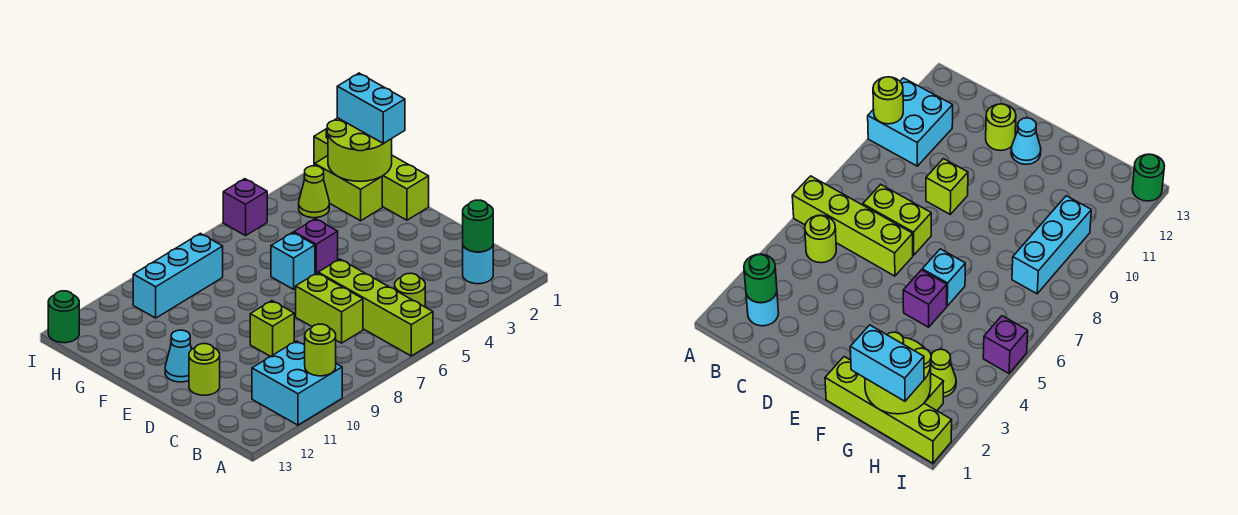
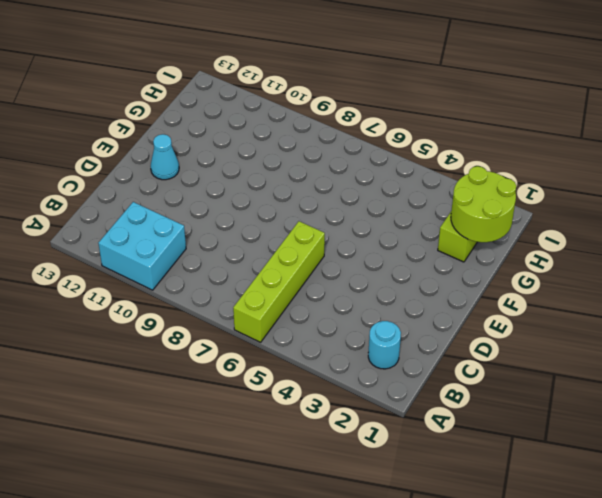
none -> lime 1x1 round brick [395,273,425,307]
none -> lime 1x2 brick [296,273,363,343]
none -> lime 1x1 brick [250,301,294,356]

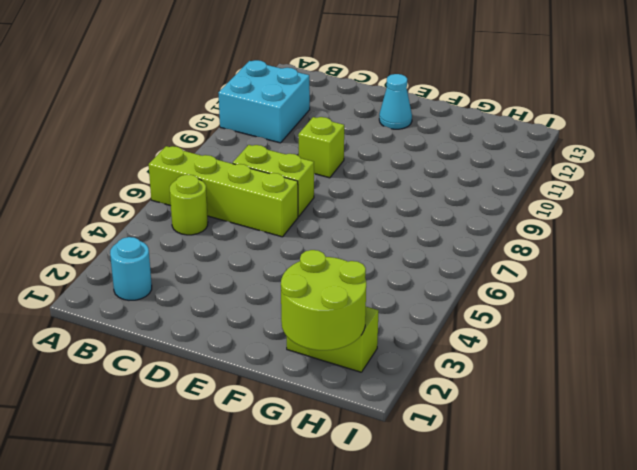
none -> lime 1x1 round brick [189,344,220,395]
none -> lime 1x4 brick [314,129,429,220]
none -> purple 1x1 brick [294,219,338,274]

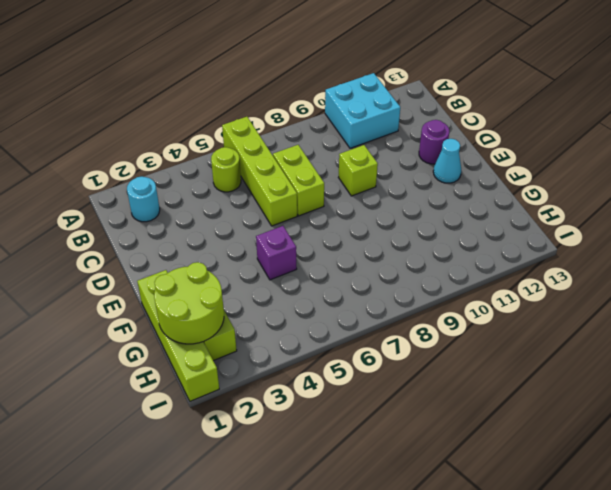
purple 1x1 round brick [419,120,449,164] -> lime 1x1 round brick [189,344,220,395]
none -> cyan 1x1 brick [271,232,315,289]
none -> lime 1x1 cone [299,166,329,218]
none -> cyan 1x3 brick [133,233,223,318]

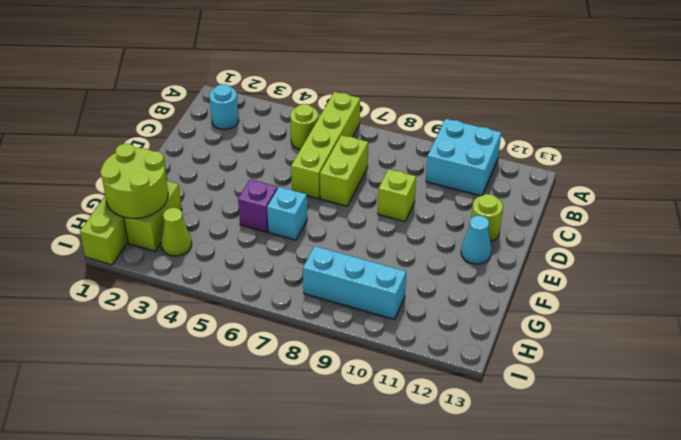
none -> purple 1x1 brick [223,179,267,236]
none -> green 1x1 round brick [48,291,79,343]
none -> lime 1x1 round brick [305,324,336,376]

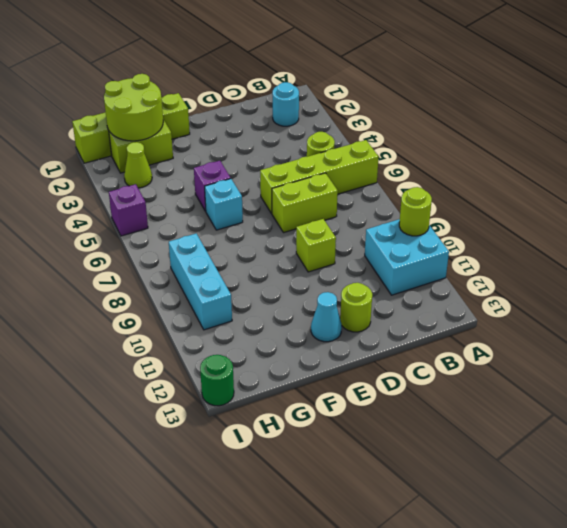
none -> green 1x1 round brick [463,200,493,252]
none -> cyan 1x2 brick [337,73,405,144]

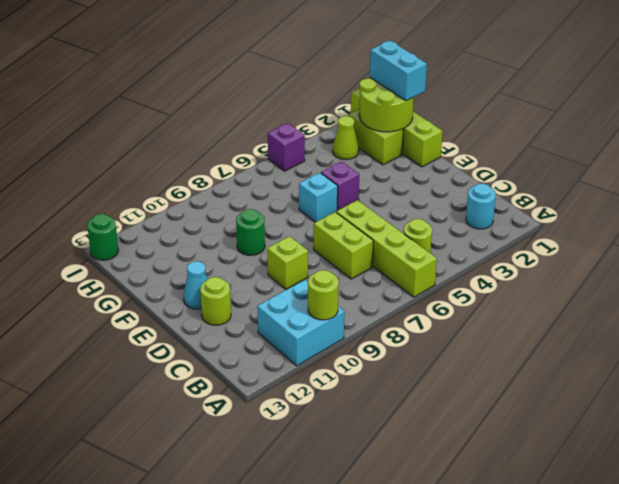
green 1x1 round brick [236,209,265,255] -> green 1x1 round brick moved to [463,200,493,252]
none -> cyan 1x3 brick [133,233,223,318]

